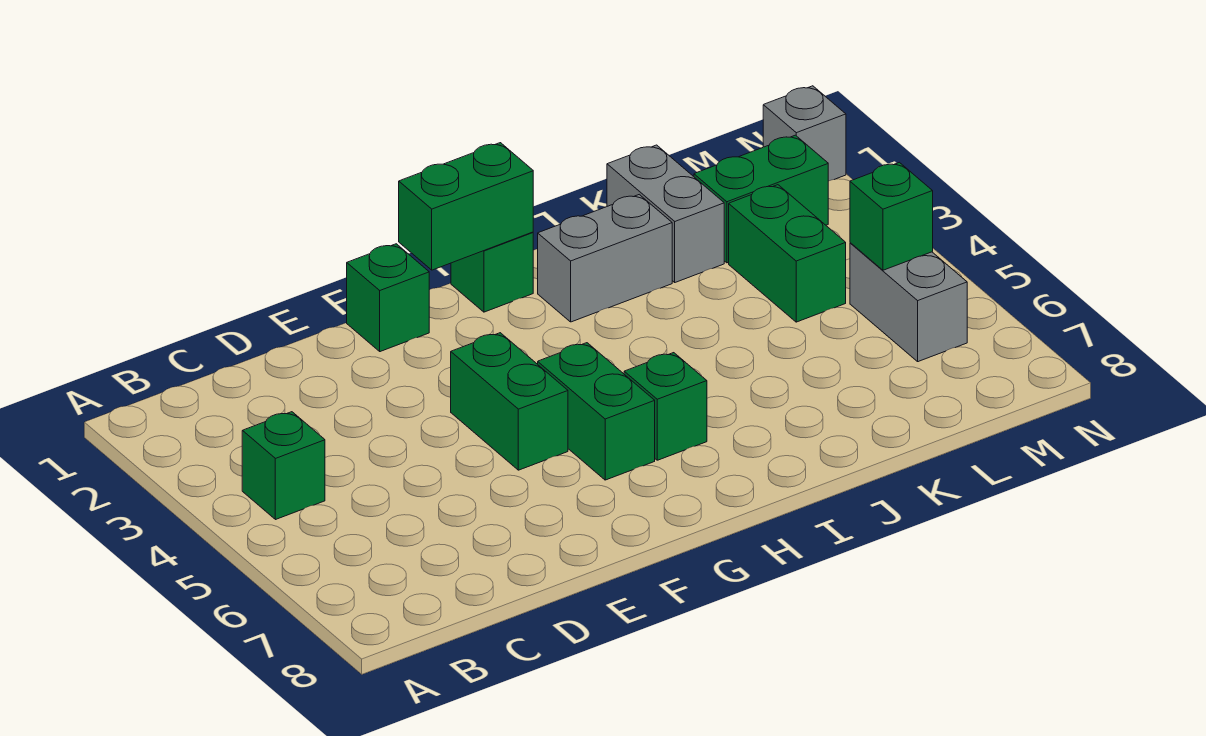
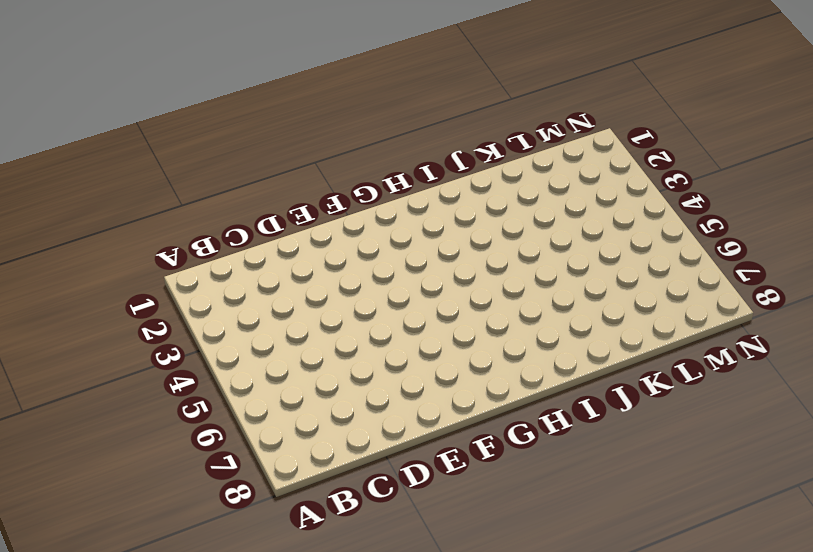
none -> green 1x1 brick [242,412,325,520]
none -> green 1x1 brick [347,244,429,352]
none -> green 1x2 brick [451,333,568,470]

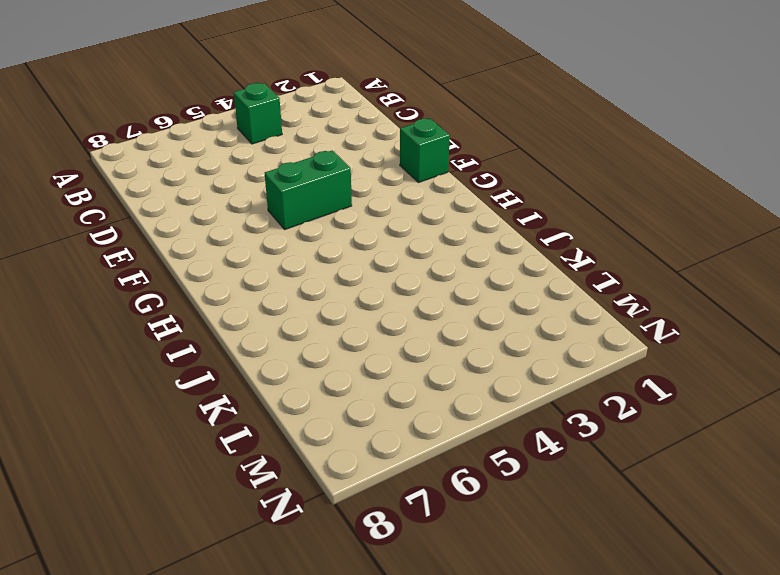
none -> green 1x2 brick [538,343,655,480]
none -> green 1x1 brick [451,232,533,312]
none -> green 1x1 brick [624,353,707,460]

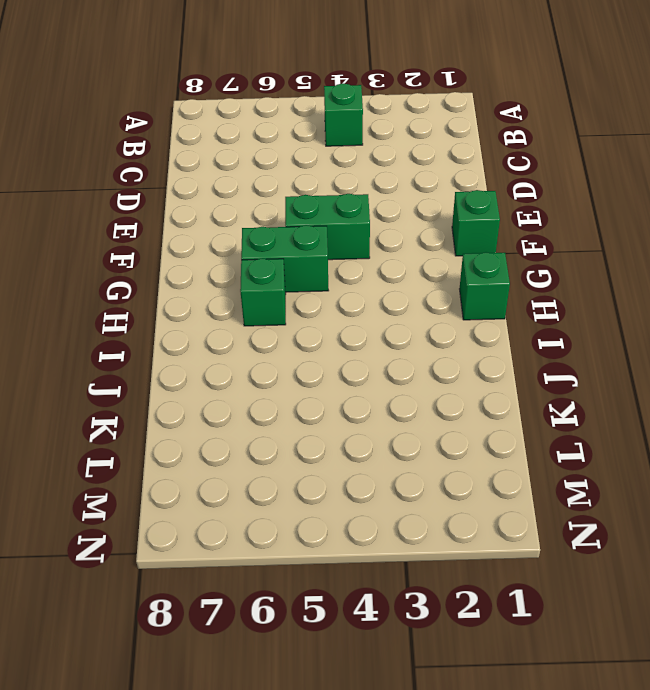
none -> grey 1x2 brick [538,195,672,322]
none -> grey 1x2 brick [607,145,724,282]
none -> green 1x2 brick [694,135,828,263]

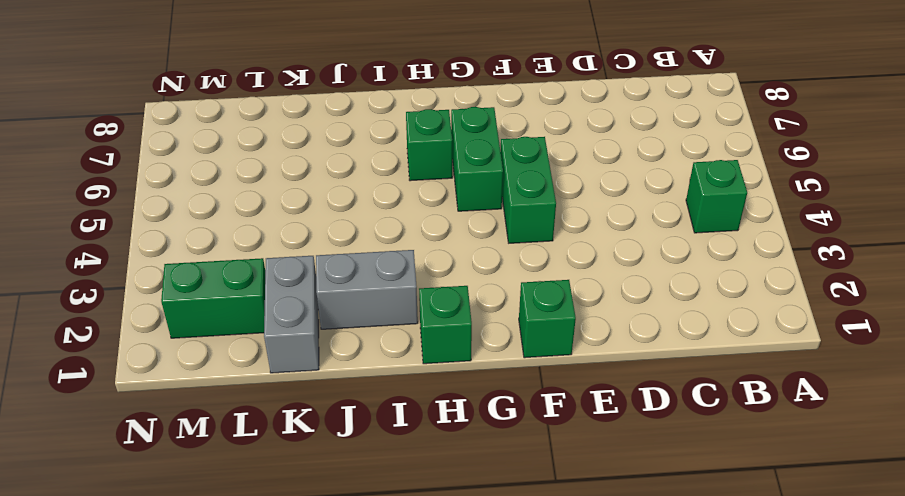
none -> green 1x2 brick [729,185,846,322]
none -> grey 1x2 brick [850,243,967,362]
none -> grey 1x1 brick [763,86,846,181]

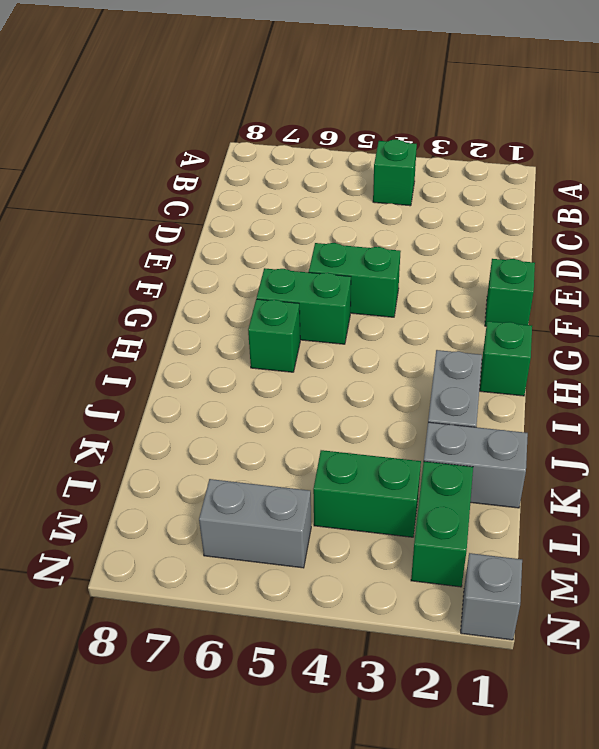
none -> green 1x2 brick [399,143,533,270]
none -> green 1x1 brick [850,162,933,270]

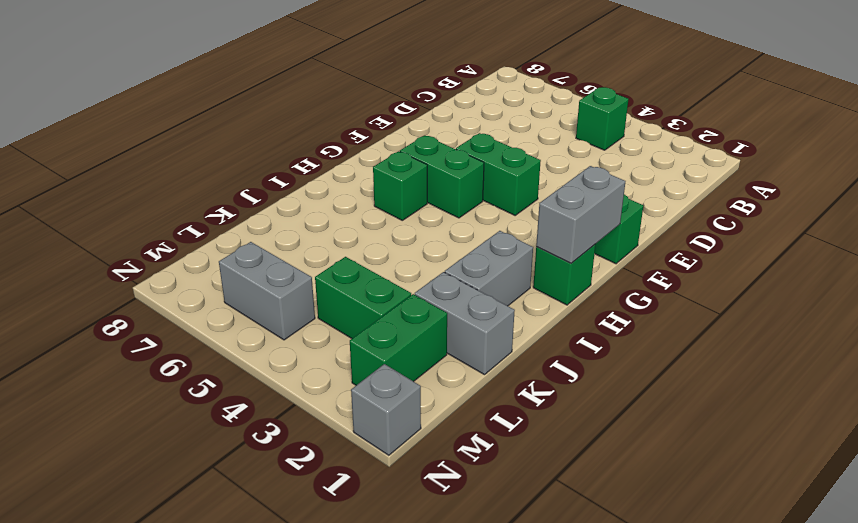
grey 1x2 brick [536,166,626,263] -> green 1x2 brick [399,143,533,270]
none -> green 1x1 brick [850,162,933,270]

